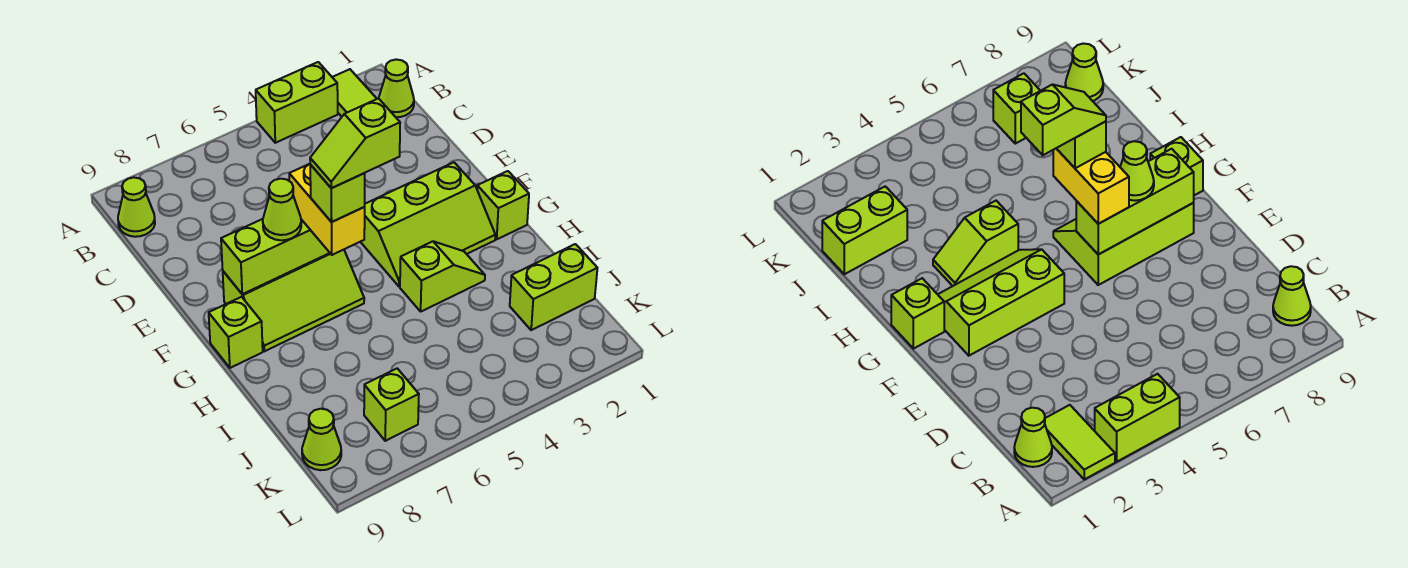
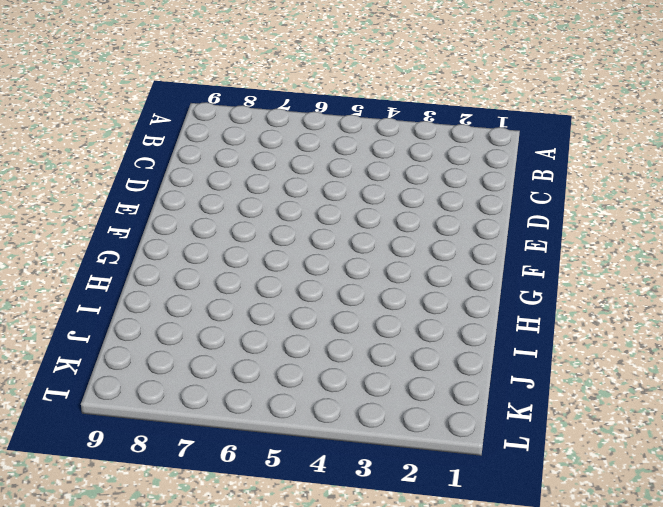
none -> lime 1x2 tile [332,69,377,117]
none -> lime 1x2 brick [256,62,338,143]
none -> lime 1x1 cone [379,60,414,117]

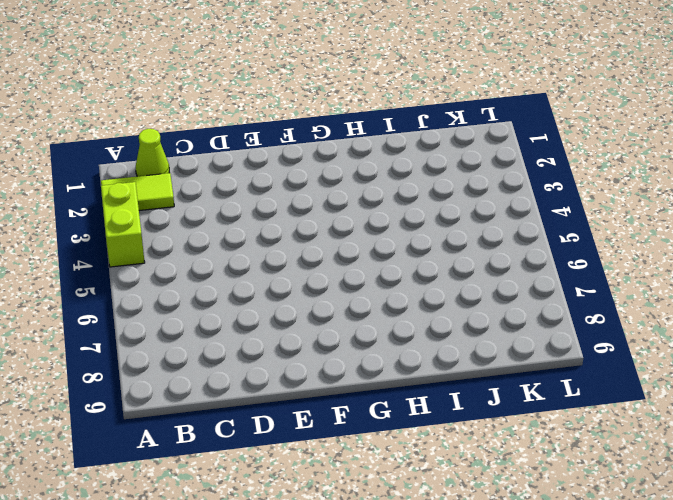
none -> lime 1x1 cone [118,177,155,237]
none -> lime 2x3 slope [361,162,495,286]
none -> lime 2x3 slope [223,250,364,351]

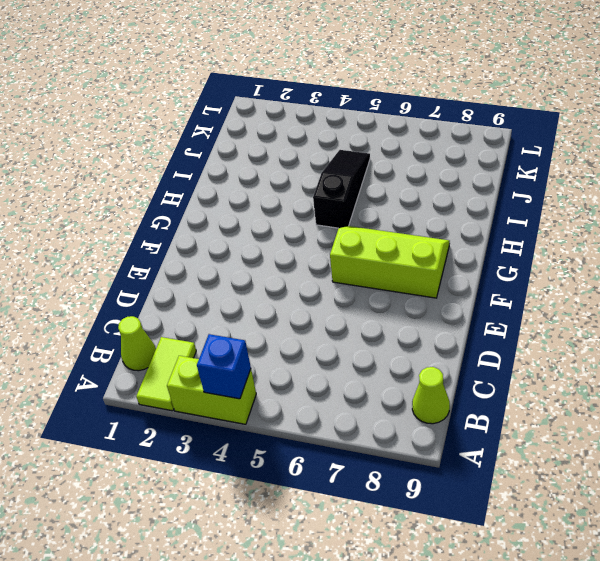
blue 1x1 brick [197,334,251,399] -> none
black 1x3 slope [313,150,370,228] -> none
none -> lime 2x3 slope [361,162,495,286]
none -> lime 1x1 brick [477,171,529,239]
none -> lime 1x1 brick [209,297,263,368]

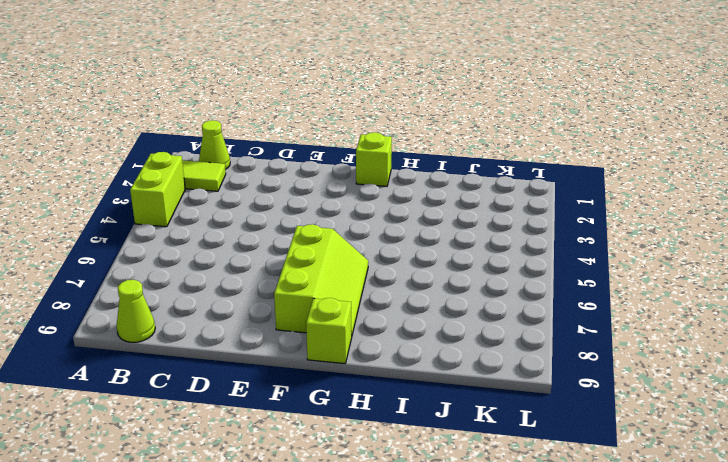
none -> lime 2x3 slope [361,162,495,286]
none -> lime 1x2 slope [400,241,485,311]
none -> lime 1x2 brick [510,244,597,330]

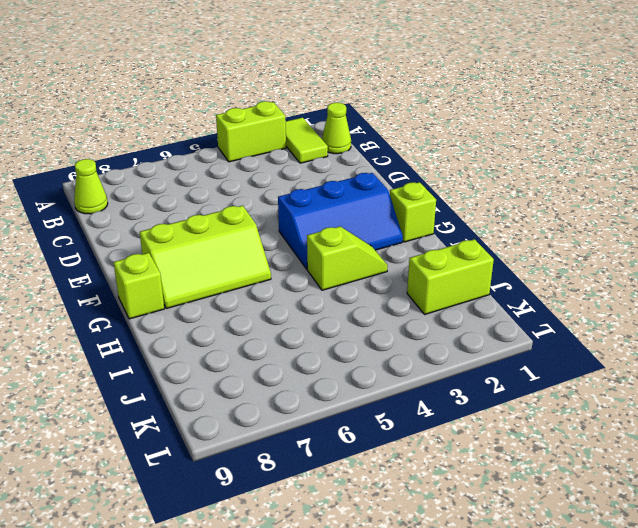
blue 2x3 slope [278,173,403,269] -> lime 2x3 slope [361,162,495,286]
none -> lime 1x1 brick [364,368,419,441]
none -> lime 1x1 cone [302,409,341,470]
none -> lime 1x3 brick [221,219,330,294]

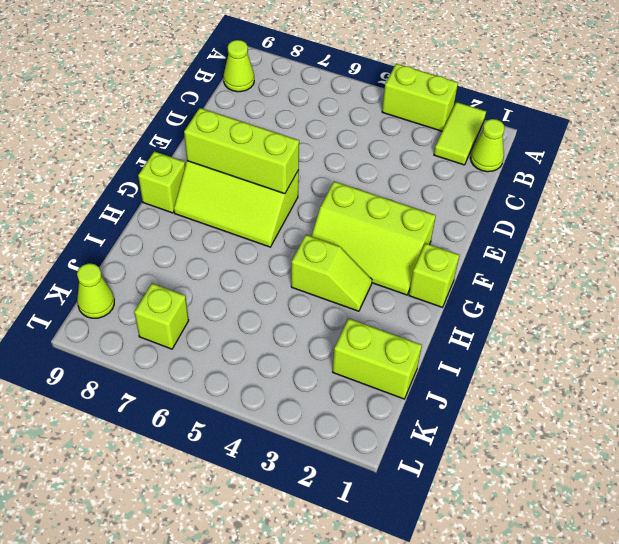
none -> yellow 1x2 brick [289,164,365,255]
none -> lime 1x1 cone [263,179,301,240]
none -> lime 1x1 brick [310,165,365,222]

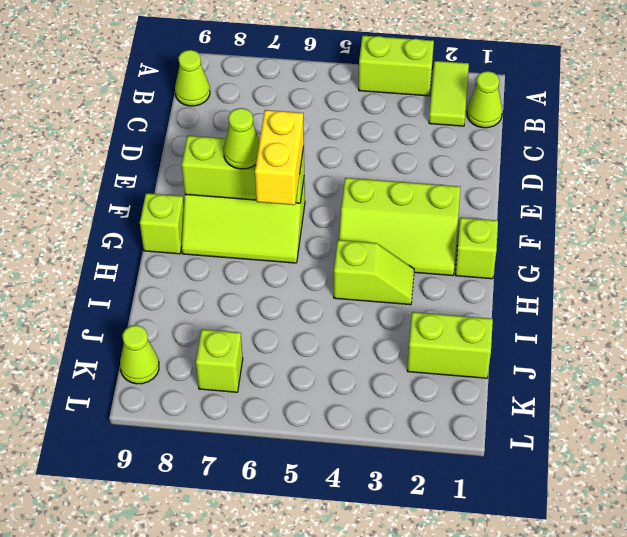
none -> lime 1x1 brick [310,165,365,222]
none -> lime 1x2 slope [310,98,400,188]

